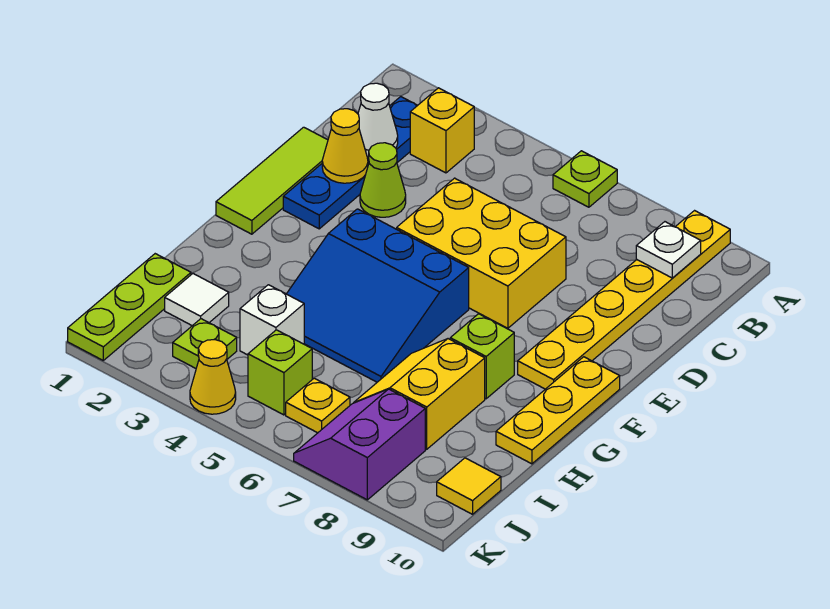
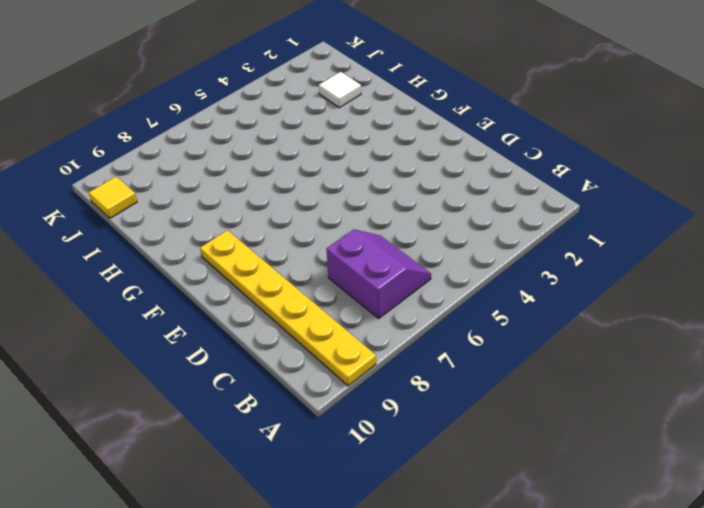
purple 2x2 slope [326,229,431,318] -> purple 2x2 slope moved to [294,389,425,500]
none -> lime 1x1 plate [553,151,617,207]
none -> blue 1x4 plate [283,97,418,229]
none -> yellow 1x1 brick [410,88,474,173]

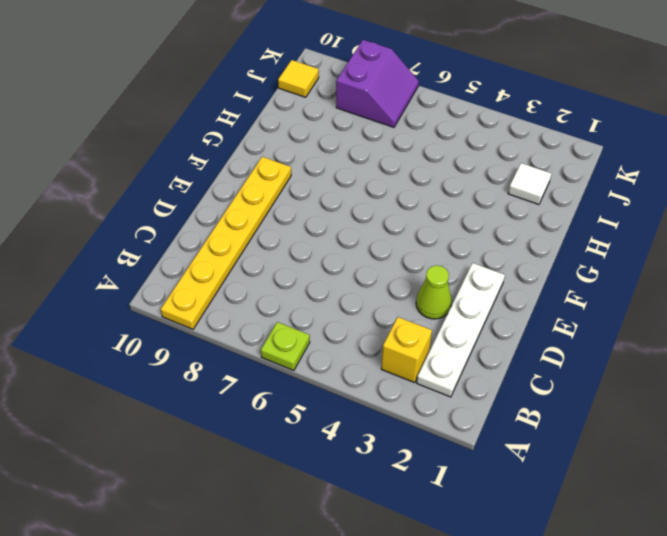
white 1x4 plate [417,263,505,397] -> blue 1x4 plate [283,97,418,229]
none -> lime 1x3 tile [216,127,328,234]
none -> yellow 2x3 brick [397,178,566,328]
none -> blue 3x3 slope [287,209,469,382]

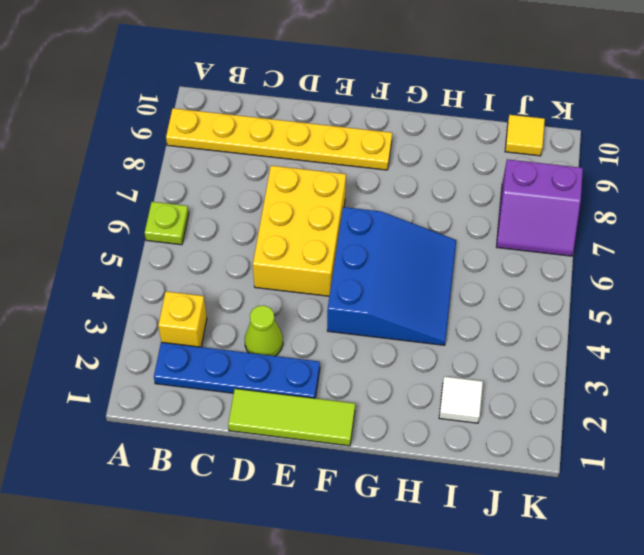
none -> yellow 1x3 plate [496,357,620,464]
none -> lime 1x1 brick [450,314,514,399]
none -> yellow 2x2 slope [354,339,485,449]

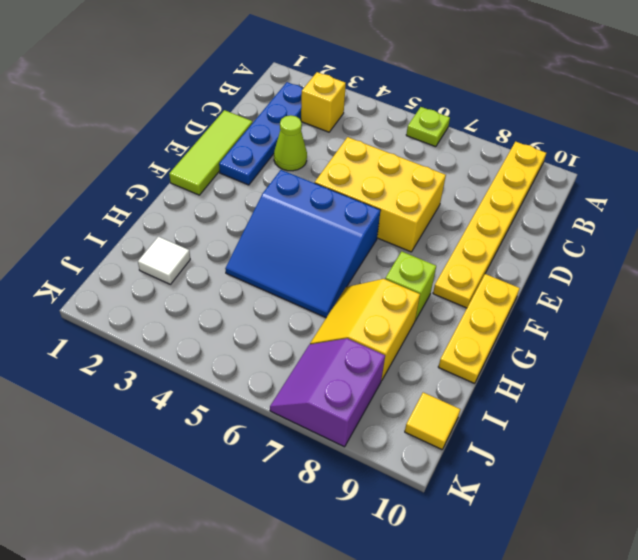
none -> lime 1x3 plate [68,254,191,360]
none -> white 1x1 brick [240,285,304,355]
none -> lime 1x1 plate [173,319,237,368]

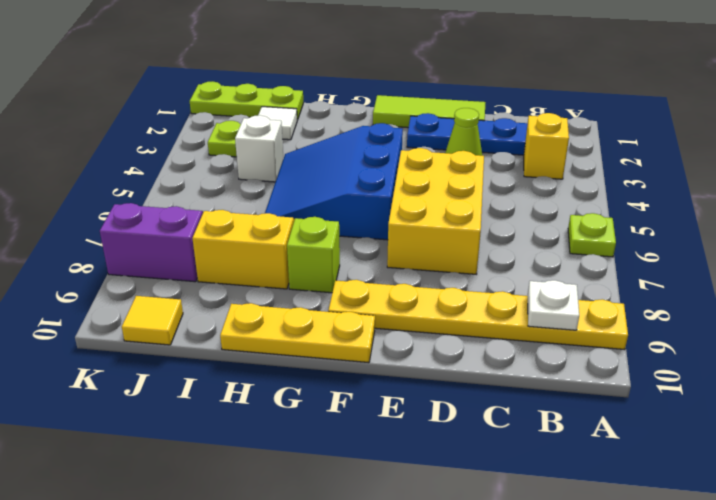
none -> lime 1x1 brick [248,330,312,415]
none -> yellow 1x1 plate [286,378,350,433]
none -> yellow 1x1 cone [190,340,236,414]

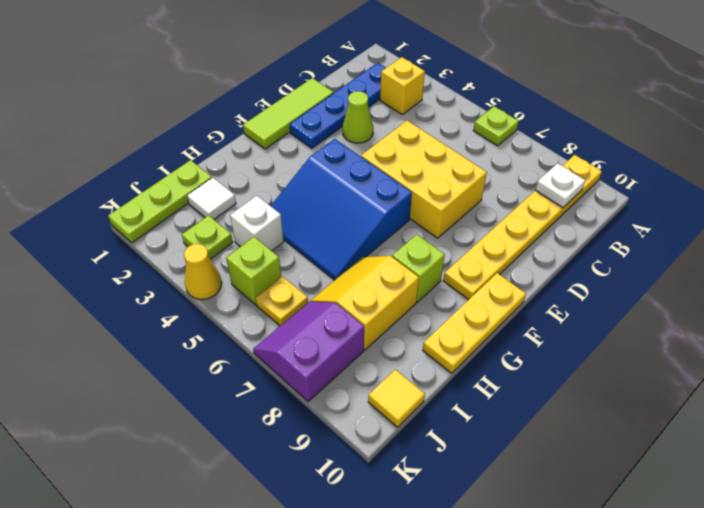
none -> white 1x1 cone [358,83,398,157]
none -> yellow 1x1 cone [322,109,368,183]

